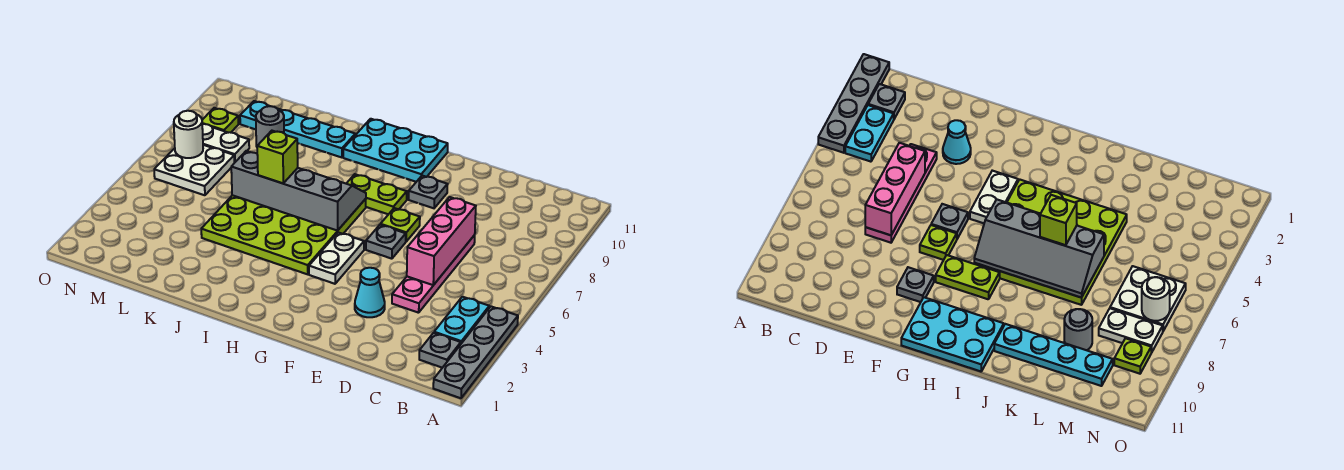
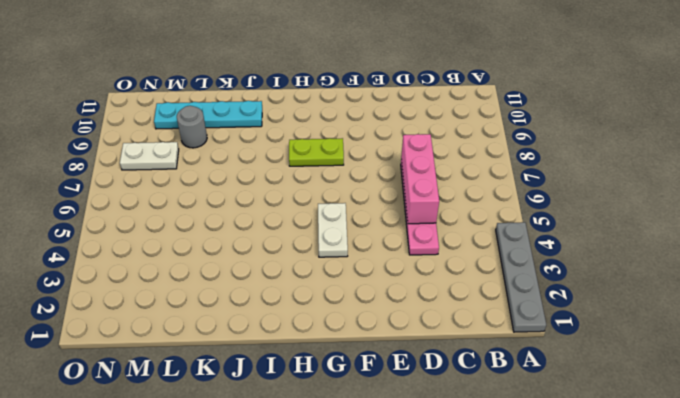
none -> grey 1x1 plate [419,333,461,368]
none -> cyan 1x2 plate [434,297,489,343]
none -> cyan 1x1 cone [355,268,385,317]

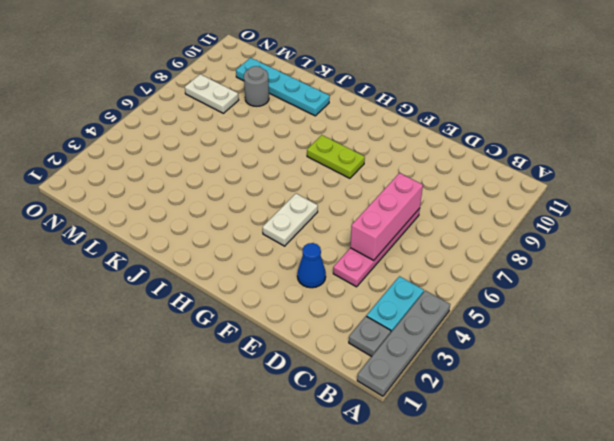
blue 1x1 cone [297,243,326,288] -> cyan 1x1 cone [355,268,385,317]
none -> grey 1x1 plate [366,225,406,259]
none -> lime 1x1 plate [380,208,420,241]
none -> grey 1x1 plate [409,176,448,208]

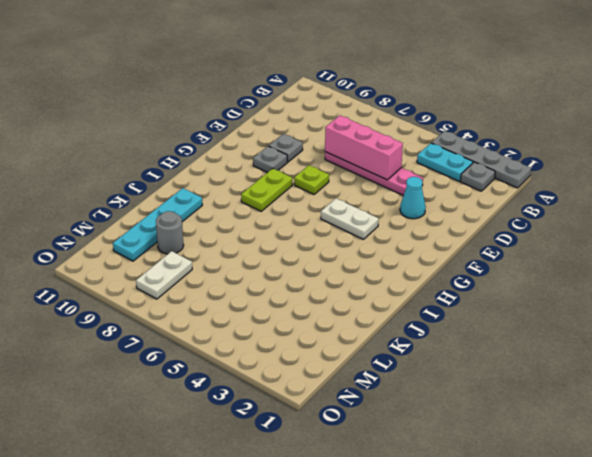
grey 1x1 plate [269,134,303,162] -> grey 1x1 plate moved to [366,225,406,259]
none -> cyan 2x3 plate [343,119,448,182]
none -> lime 4x4 plate [201,195,366,274]
none -> white 2x2 plate [154,145,234,195]

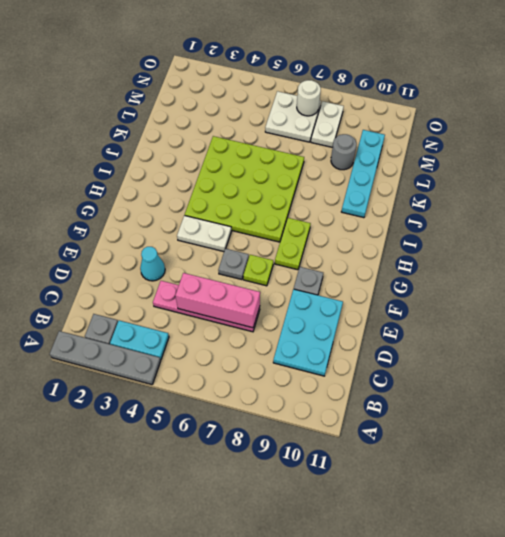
cyan 2x3 plate [273,289,343,376] -> cyan 2x3 plate moved to [343,119,448,182]
none -> lime 1x1 plate [202,108,238,133]
none -> grey 2x4 slope [231,151,366,231]
none -> lime 1x1 brick [257,131,298,183]

